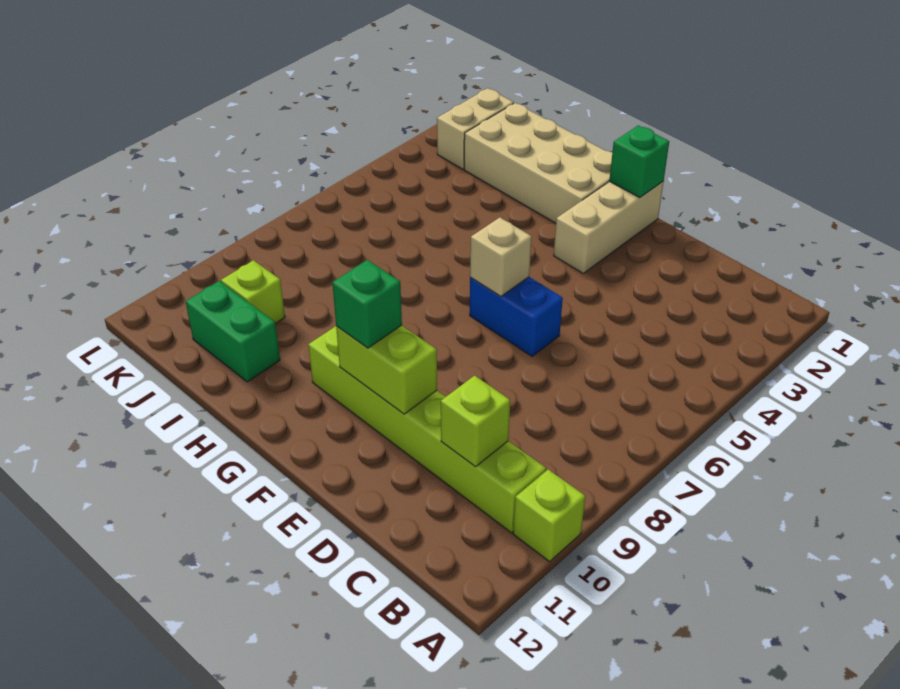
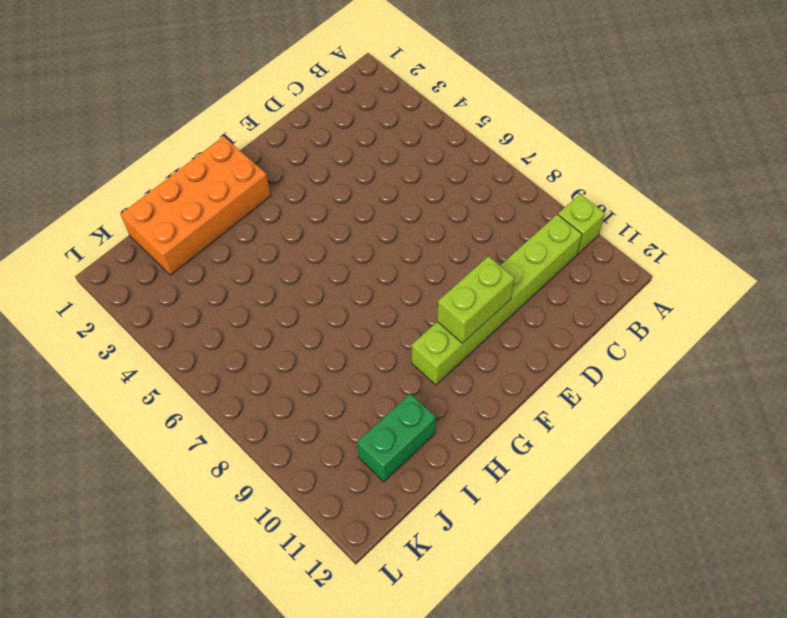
orange 2x4 brick [121,136,271,275] -> tan 2x4 brick [464,103,612,223]
none -> blue 1x2 brick [470,277,563,356]
none -> tan 1x3 brick [554,181,664,273]
none -> lime 1x1 brick [221,260,285,324]

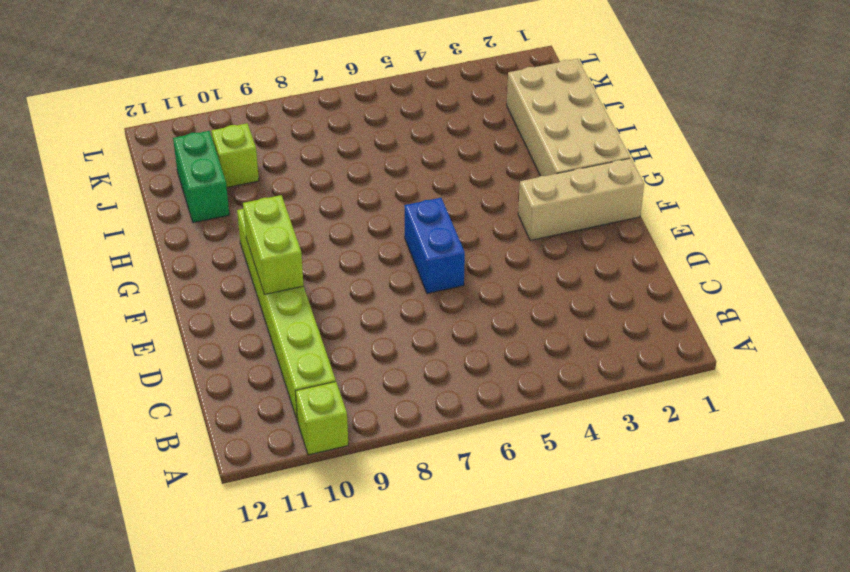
none -> tan 1x2 brick [437,88,514,169]
none -> lime 1x1 brick [441,375,510,467]
none -> green 1x1 brick [609,125,669,198]

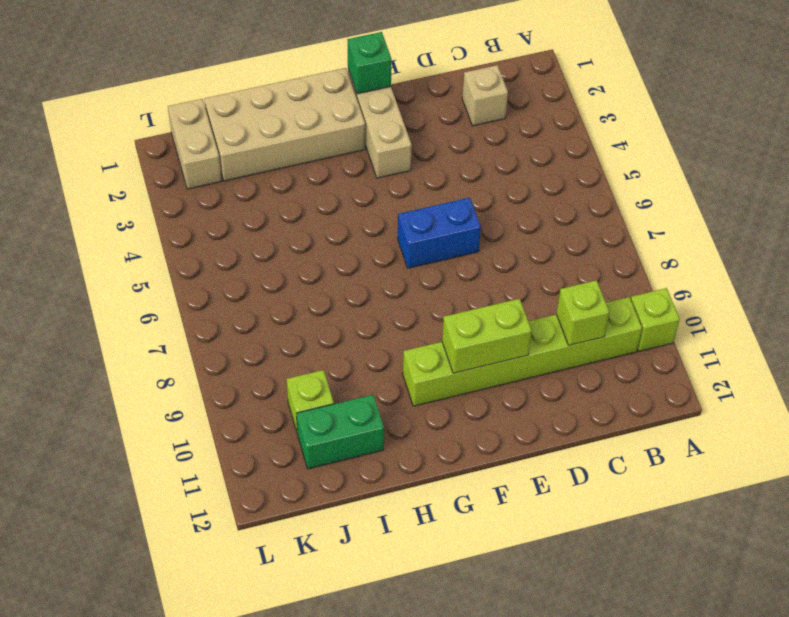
tan 1x1 brick [462,65,508,126] -> tan 1x1 brick moved to [470,217,532,297]
none -> green 1x1 brick [332,260,402,348]

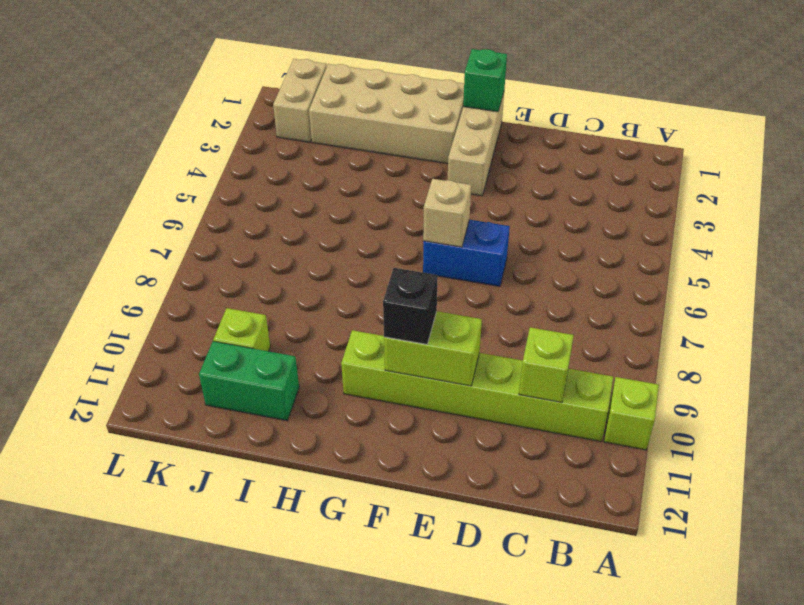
black 1x1 brick [383,268,438,344] -> green 1x1 brick [332,260,402,348]

